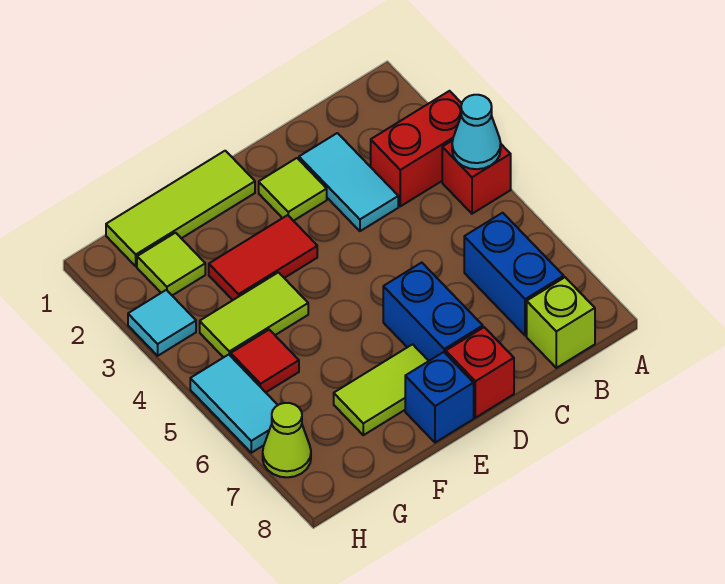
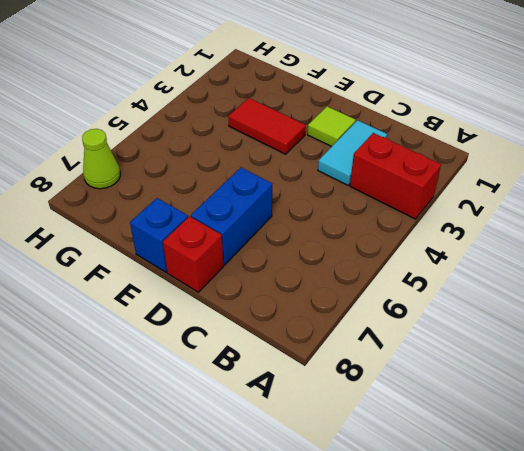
none -> red 1x1 brick [442,140,511,214]
none -> blue 1x2 brick [464,213,564,336]
none -> lime 1x1 brick [527,277,595,368]

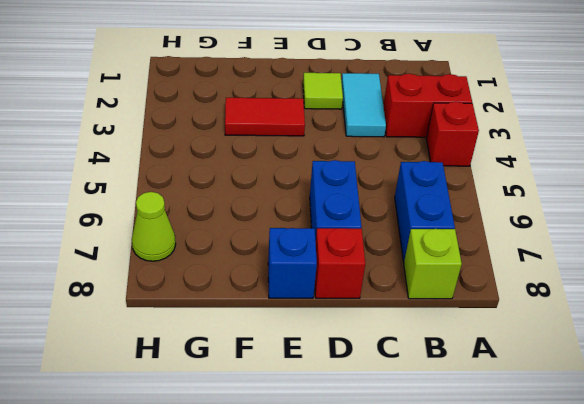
none -> lime 1x3 tile [106,151,255,266]
none -> lime 1x2 tile [334,344,428,435]
none -> lime 1x2 tile [200,272,308,358]

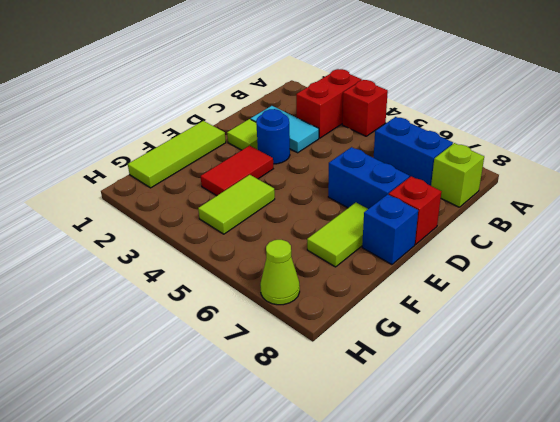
blue 1x1 round brick [256,109,290,164] -> none
none -> lime 1x1 tile [137,233,205,295]
none -> red 1x1 tile [231,330,299,392]
none -> cyan 1x1 tile [128,290,196,356]

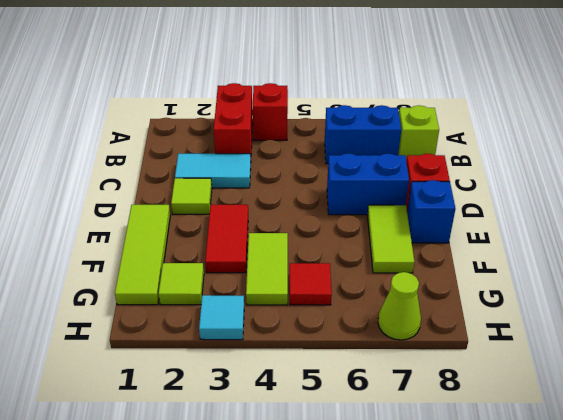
none -> cyan 1x2 tile [190,355,278,453]
none -> cyan 1x1 cone [452,95,501,169]

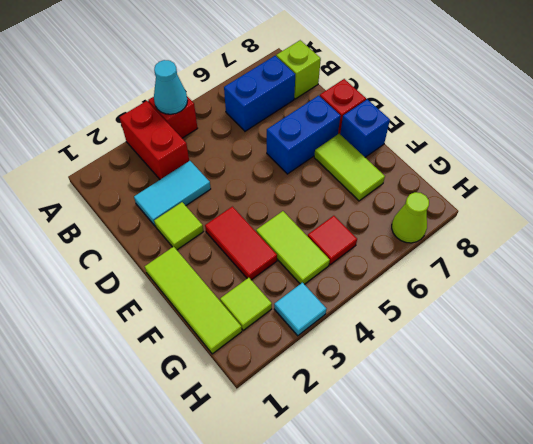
none -> cyan 1x2 tile [190,355,278,453]

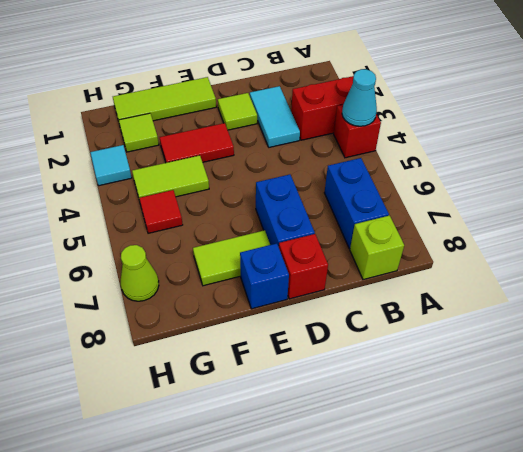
none -> cyan 1x2 tile [190,355,278,453]

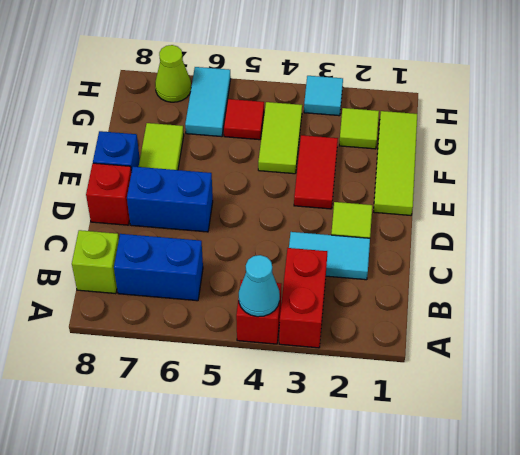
cyan 1x2 tile [185,67,231,137] -> cyan 1x2 tile turned to [190,355,278,453]

